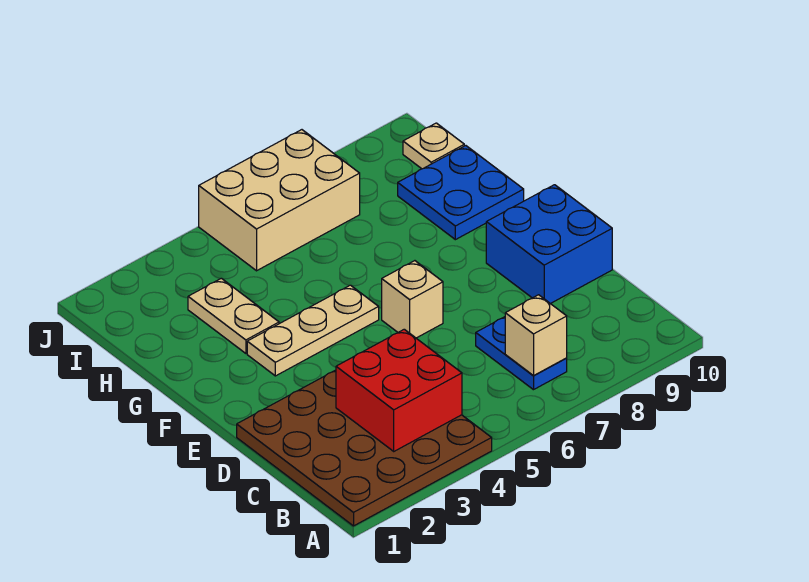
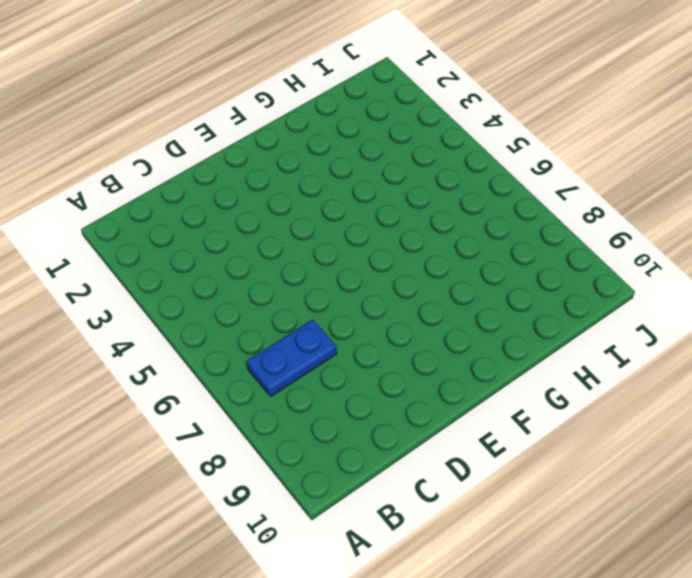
none -> brown 4x4 plate [237,370,492,526]
none -> blue 2x2 brick [486,185,612,304]

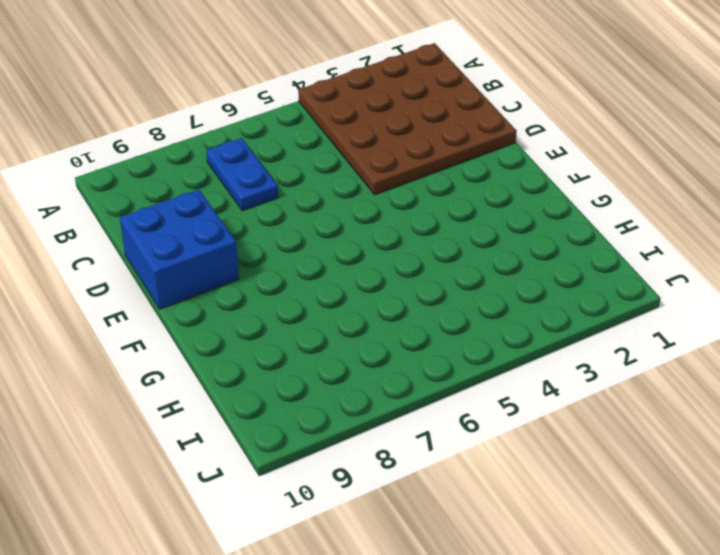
none -> tan 1x1 brick [382,261,443,338]
none -> tan 1x3 plate [247,285,379,376]

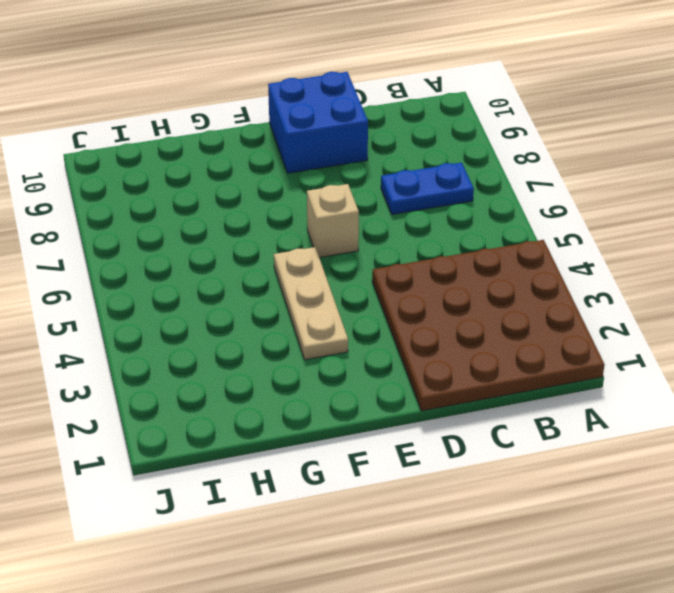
none -> tan 1x2 plate [188,278,279,353]
none -> blue 2x2 plate [398,146,524,240]

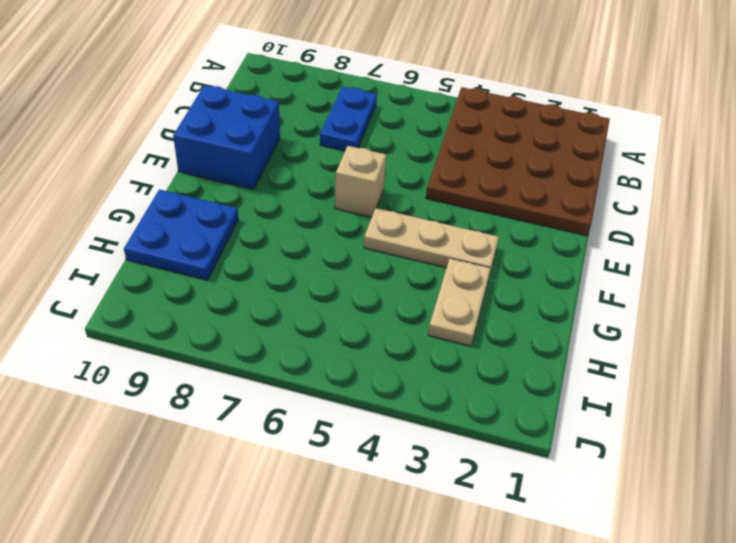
none -> tan 2x3 brick [199,130,360,271]
none -> tan 1x1 plate [403,123,464,169]

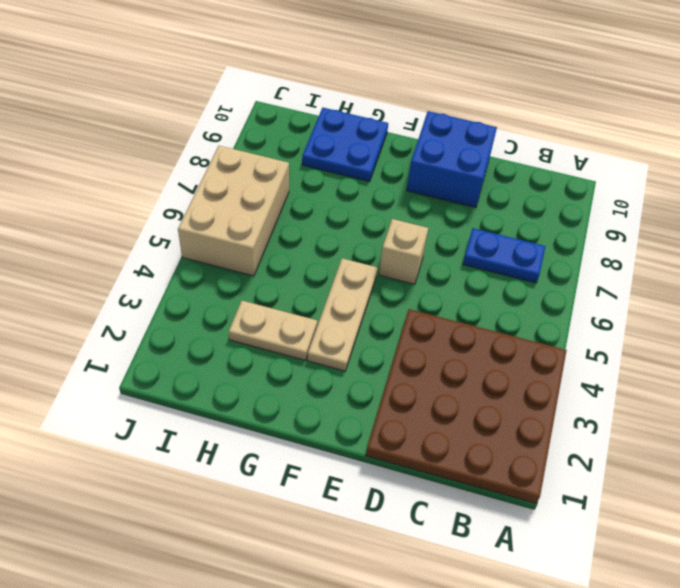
none -> tan 1x1 plate [403,123,464,169]
none -> red 2x2 brick [336,329,462,451]

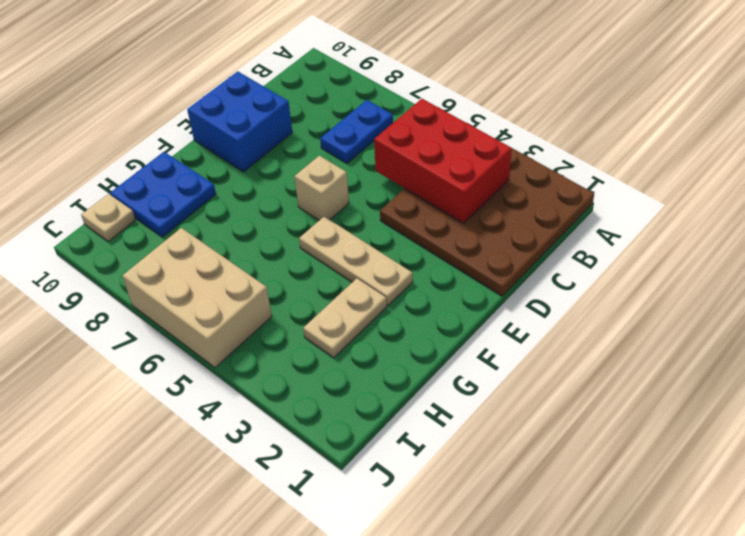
red 2x3 brick [374,99,512,223] -> red 2x2 brick [336,329,462,451]
none -> tan 1x1 brick [505,295,567,376]

